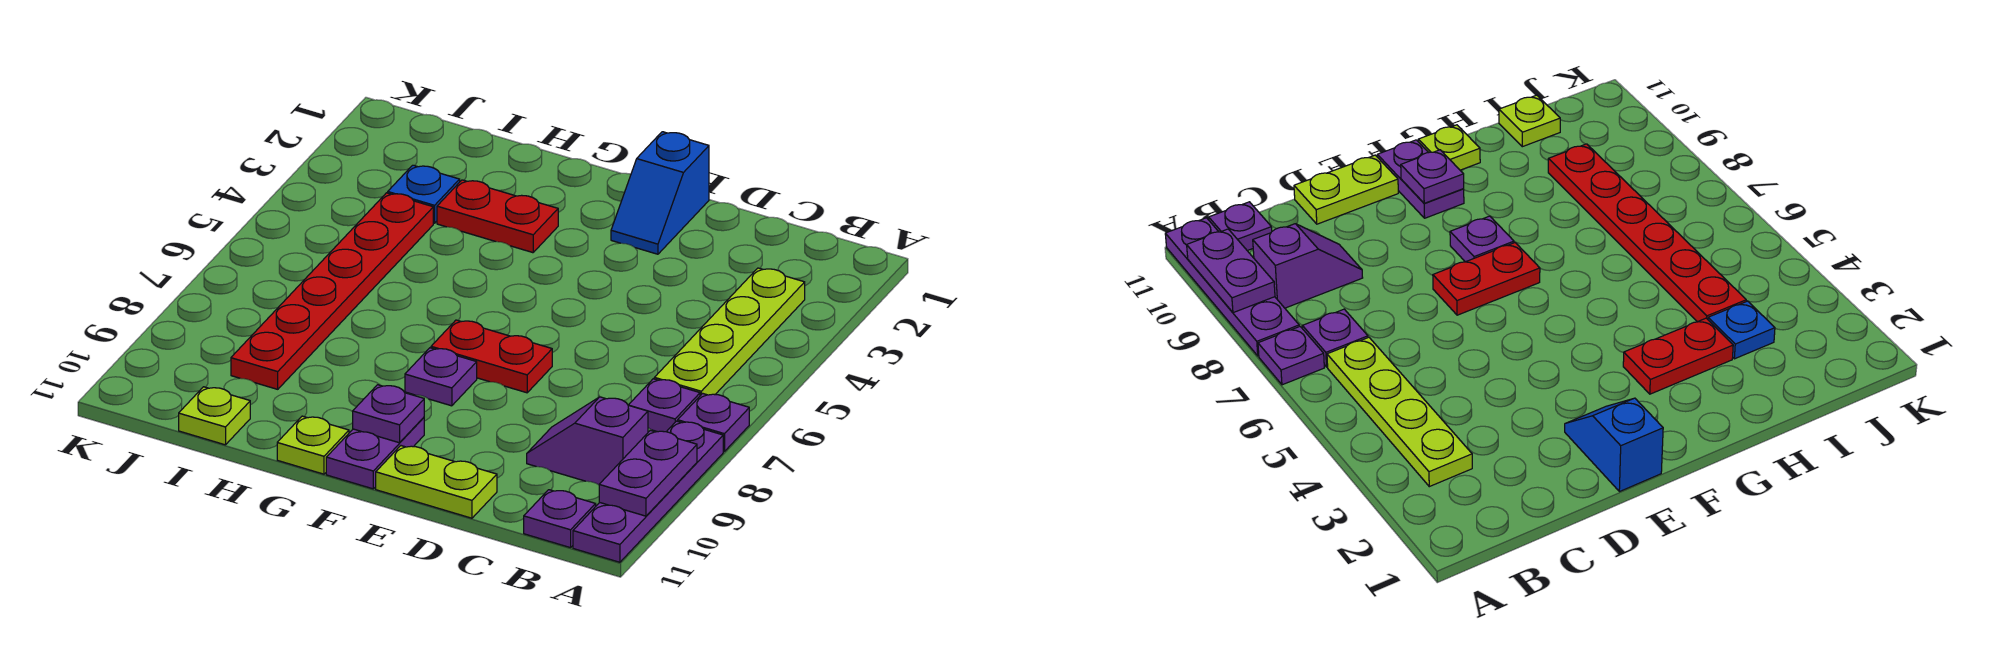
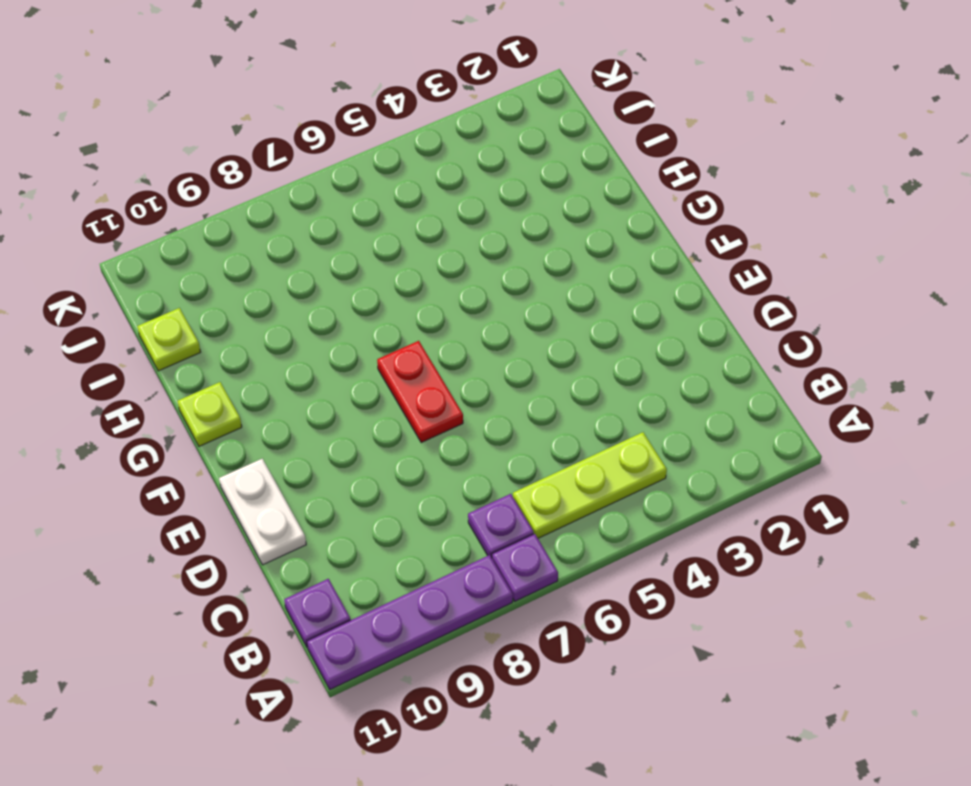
lime 1x3 plate [513,432,667,538] -> lime 1x4 plate [654,268,805,396]
white 1x2 plate [219,459,306,565] -> lime 1x2 plate [376,446,497,518]
none -> purple 1x2 slope [527,397,648,485]
none -> blue 1x2 slope [611,132,709,254]
none -> purple 1x1 plate [405,348,477,406]

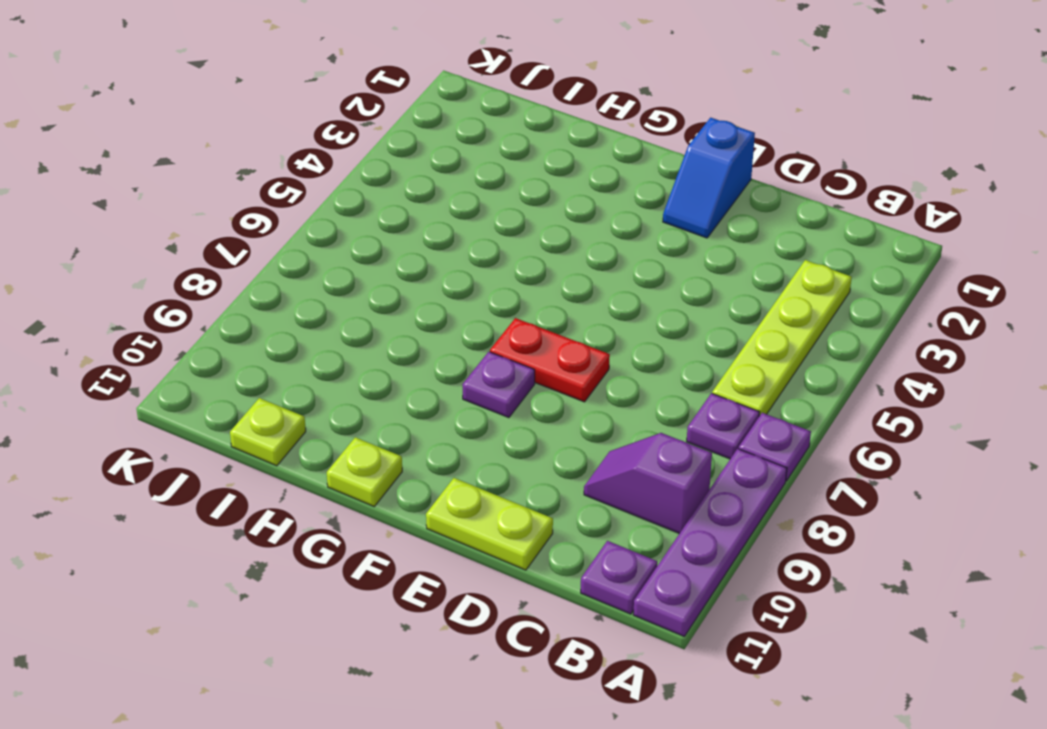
none -> purple 1x2 plate [326,418,424,489]
none -> red 1x2 plate [437,180,558,253]
none -> blue 1x1 plate [388,165,460,223]

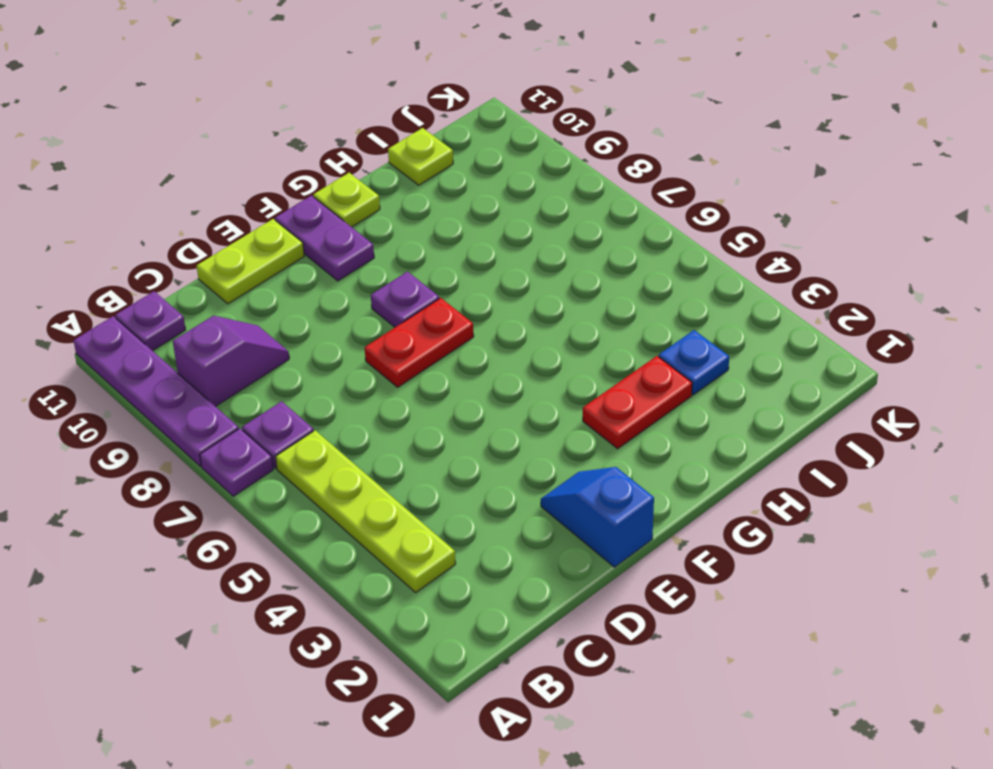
none -> red 1x6 plate [231,193,433,389]
none -> purple 1x2 plate [599,430,697,516]
none -> purple 1x1 plate [353,385,424,443]

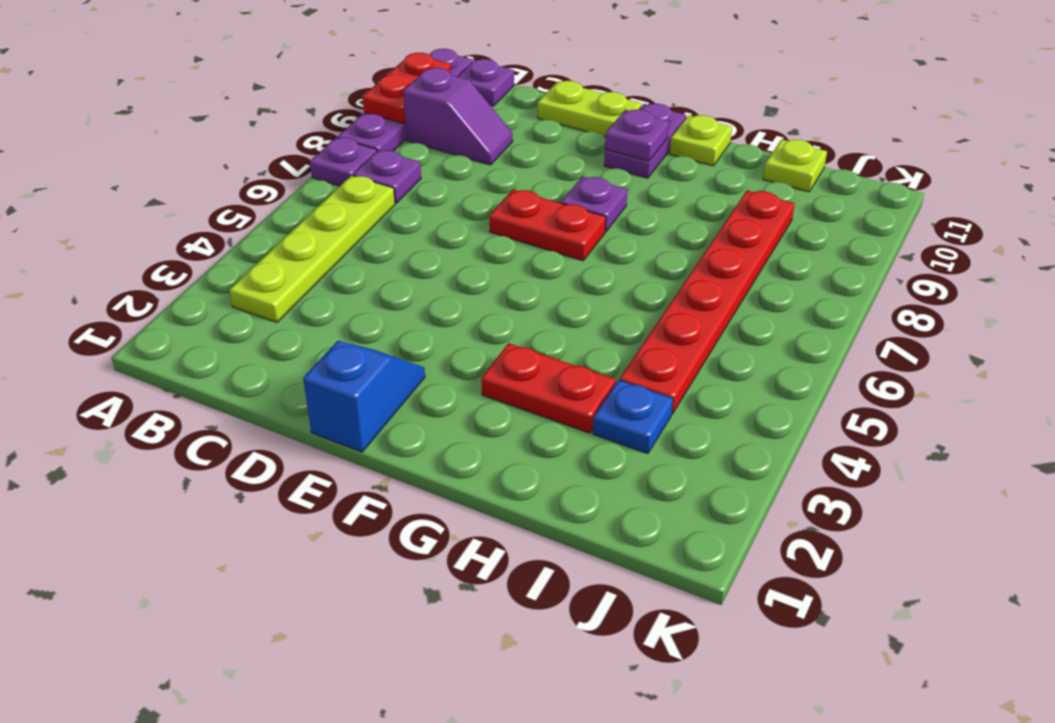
red 1x2 plate [363,53,451,123] -> purple 1x2 plate [599,430,697,516]

